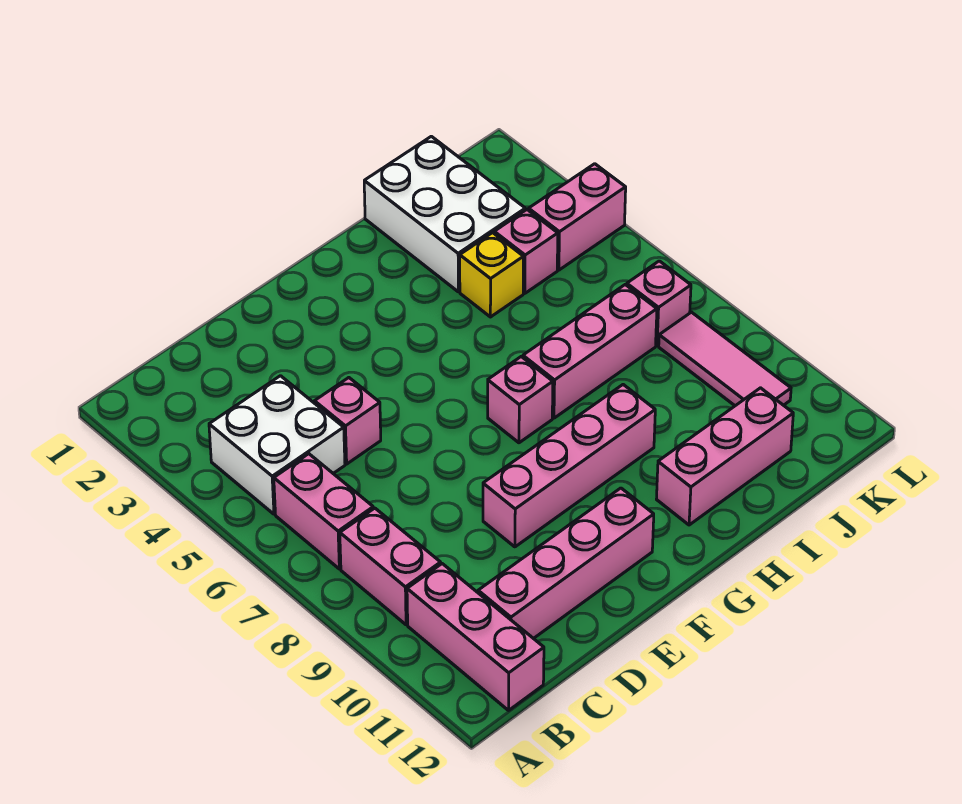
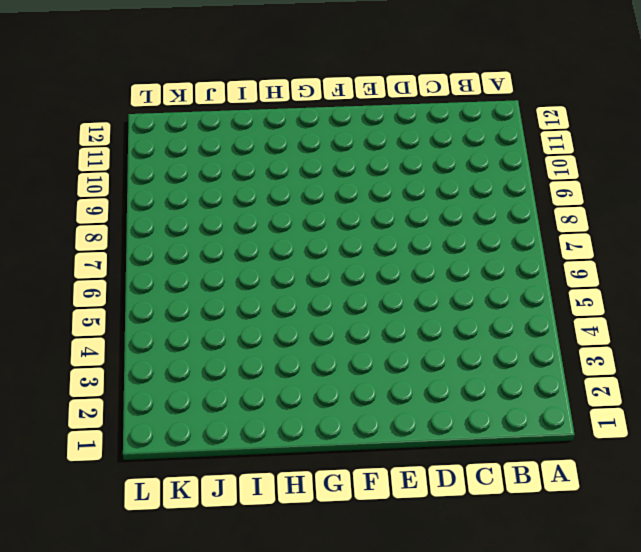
none -> white 2x2 brick [209,376,345,514]
none -> pink 1x2 brick [274,454,373,569]
none -> pink 1x2 brick [340,508,441,625]

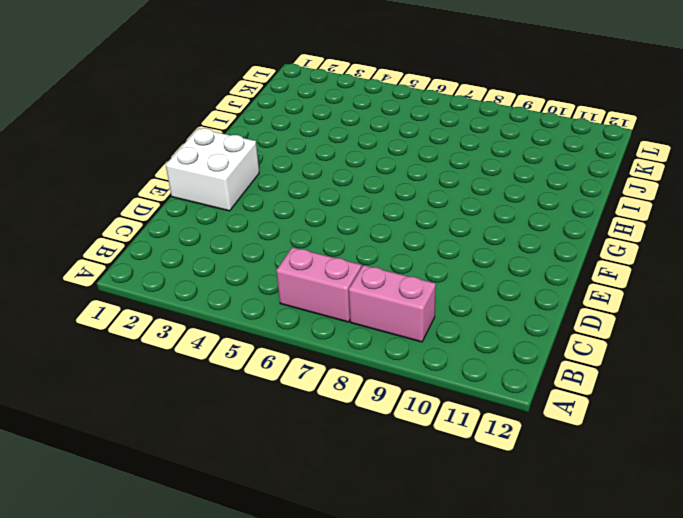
white 2x2 brick [166,128,259,211] -> white 2x2 brick moved to [209,376,345,514]
none -> pink 1x3 brick [407,564,544,710]
none -> pink 1x4 brick [478,488,654,639]
none -> pink 1x1 brick [315,378,381,464]

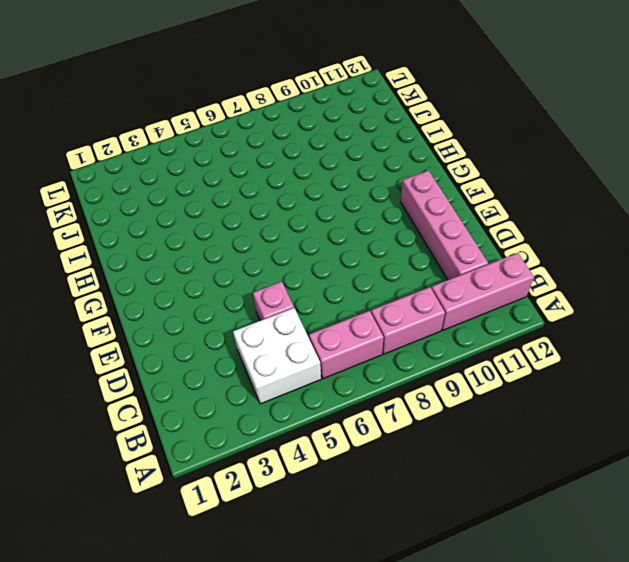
none -> pink 1x4 brick [483,385,655,547]
none -> pink 1x1 brick [488,357,553,443]
none -> pink 1x3 brick [523,285,657,418]

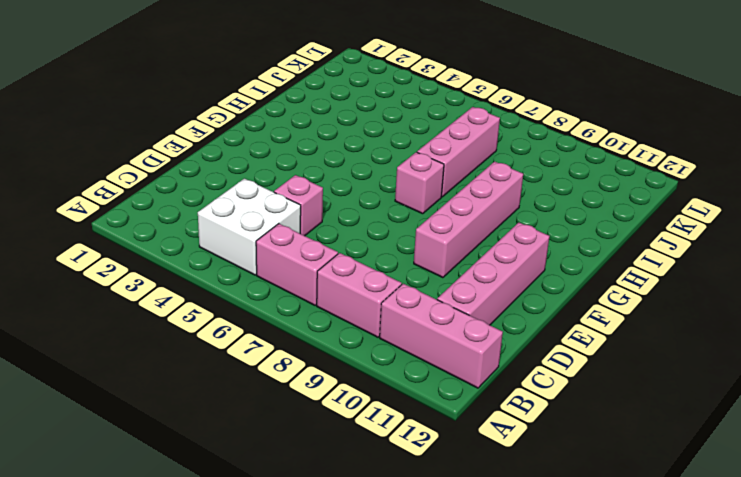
none -> pink 1x3 brick [657,388,793,525]
none -> white 2x3 brick [364,136,525,292]
none -> yellow 1x1 brick [460,233,524,317]

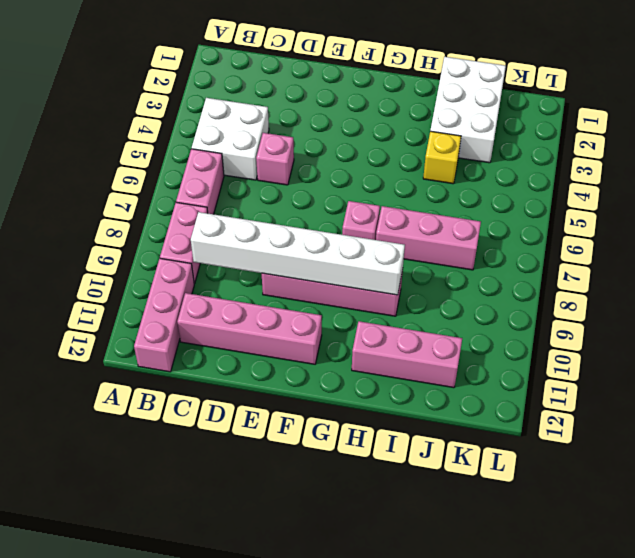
white 1x6 brick [191,212,405,295] -> none
none -> pink 1x1 brick [494,210,558,293]
none -> pink 1x2 brick [529,164,626,270]
none -> pink 1x1 brick [627,261,691,346]

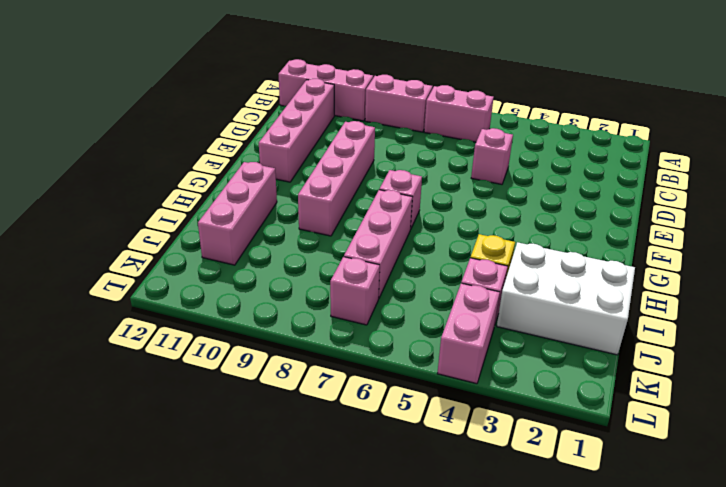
none -> white 2x2 brick [209,376,345,514]
none -> pink 1x3 tile [659,312,791,406]

